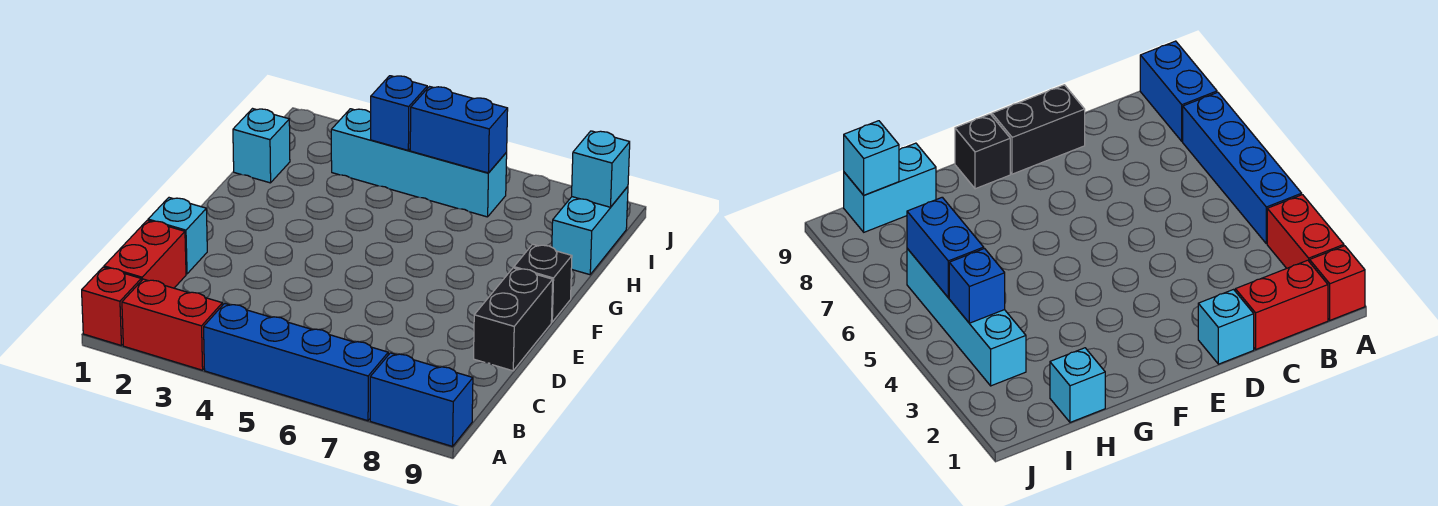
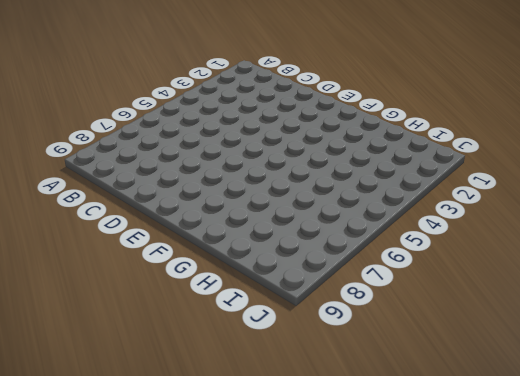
none -> red 1x1 brick [82,267,141,345]
none -> red 1x2 brick [122,279,222,370]
none -> blue 1x4 brick [204,303,388,421]

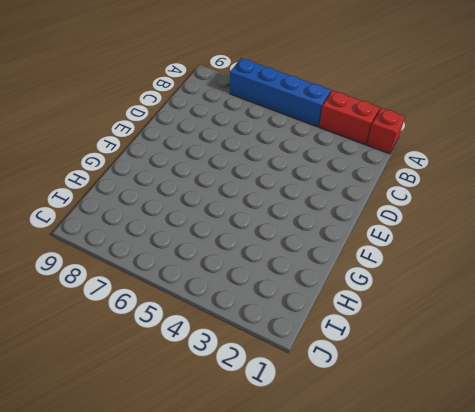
none -> blue 1x2 brick [370,353,473,446]
none -> red 1x2 brick [104,220,186,288]
none -> cyan 1x1 brick [148,198,207,274]

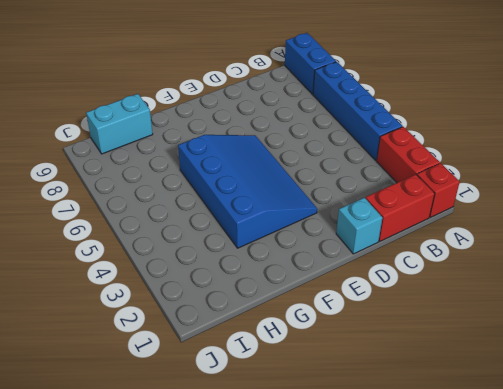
blue 3x4 slope [178,135,317,248] -> none
none -> black 1x2 brick [474,268,553,371]
none -> black 1x1 brick [514,244,572,322]
none -> cyan 1x1 brick [233,109,290,183]

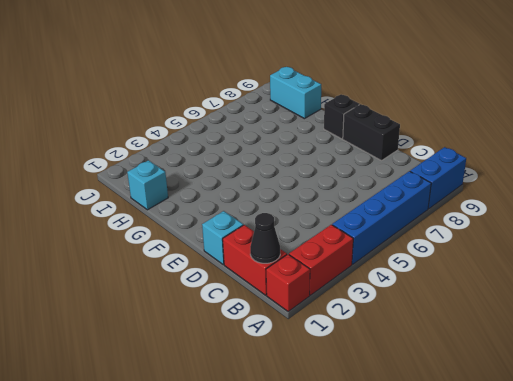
black 1x1 cone [250,213,280,263] -> none
none -> cyan 1x4 brick [331,109,507,217]
none -> blue 1x1 brick [371,76,427,150]
none -> blue 1x2 brick [410,87,508,173]

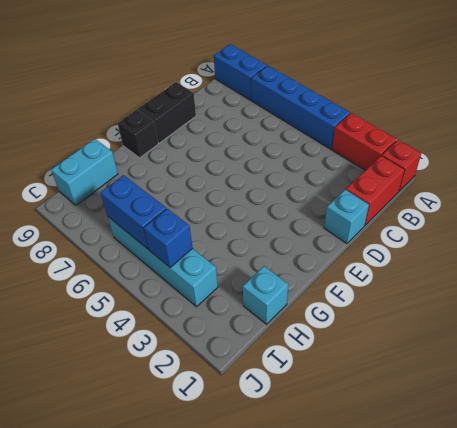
none -> cyan 1x1 brick [572,131,630,207]

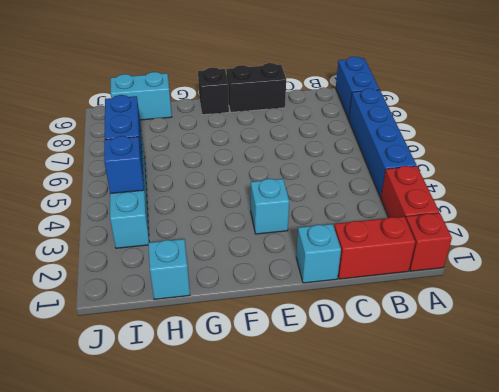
cyan 1x1 brick [251,179,289,234] -> cyan 1x1 brick moved to [572,131,630,207]

